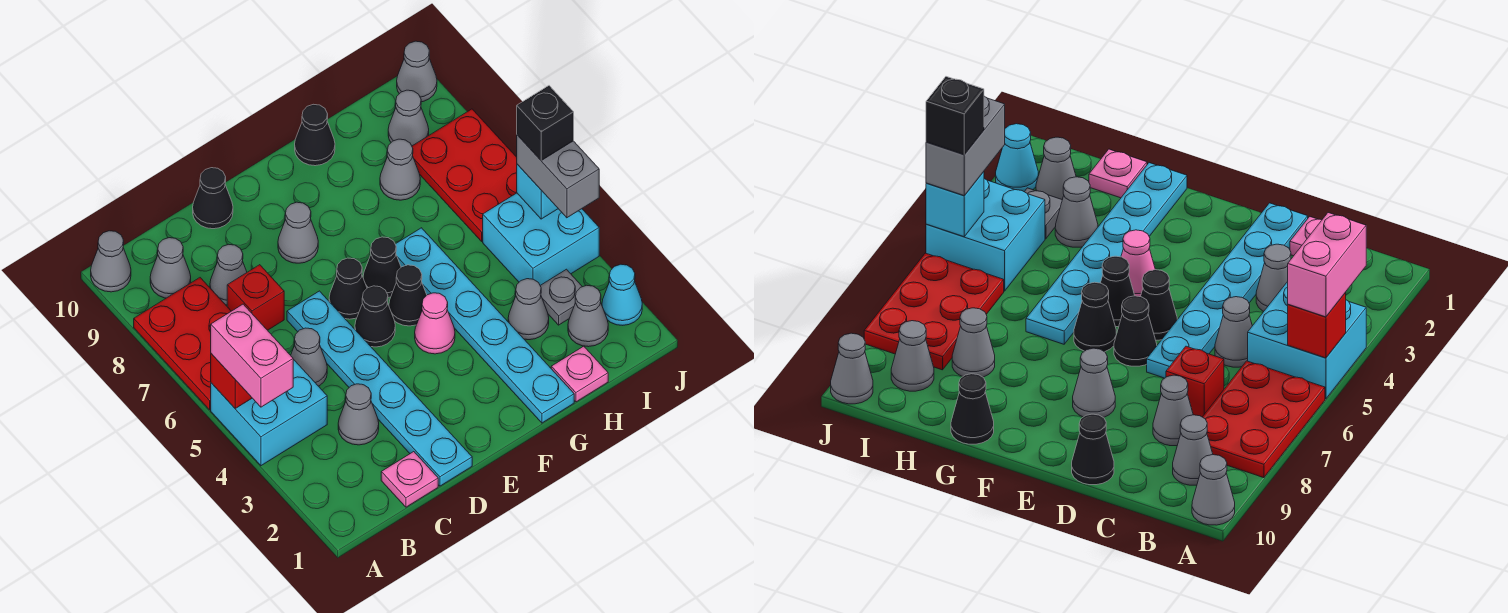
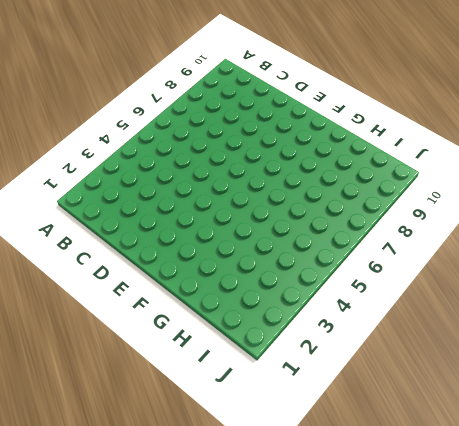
none -> cyan 2x2 brick [211,359,327,466]
none -> red 2x3 plate [134,278,231,410]
none -> grey 1x1 cone [91,231,131,292]
none -> grey 1x1 cone [150,238,191,298]

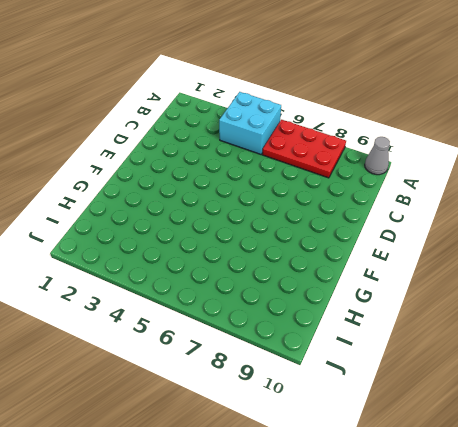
none -> grey 1x1 cone [150,238,191,298]
none -> pink 1x1 plate [381,452,438,507]
none -> grey 1x1 cone [338,384,379,445]
none -> grey 1x1 cone [291,328,327,386]

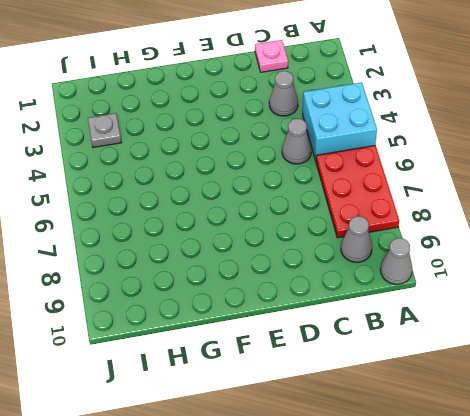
none -> red 1x1 brick [227,265,284,330]
none -> grey 1x1 cone [210,244,247,305]
none -> cyan 1x6 plate [287,291,472,486]
none -> black 1x1 cone [193,168,233,229]

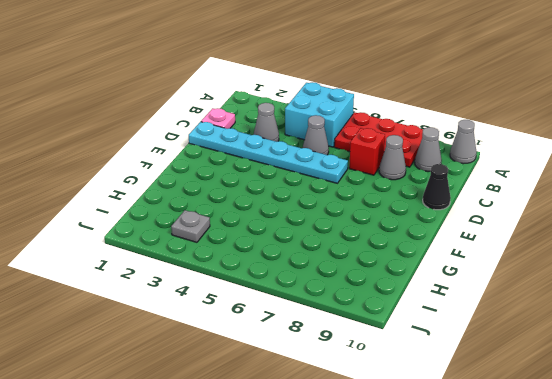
none -> black 1x1 cone [355,286,395,347]
none -> black 1x1 cone [329,258,367,319]
none -> grey 1x1 cone [278,202,318,263]
none -> pink 1x1 cone [415,293,455,354]

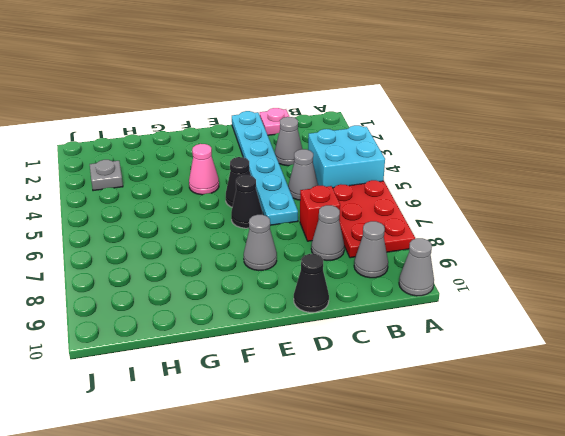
none -> black 1x1 cone [389,265,427,326]
none -> black 1x1 cone [363,237,401,298]
none -> cyan 1x6 plate [395,228,574,423]
none -> black 1x1 cone [295,104,335,166]

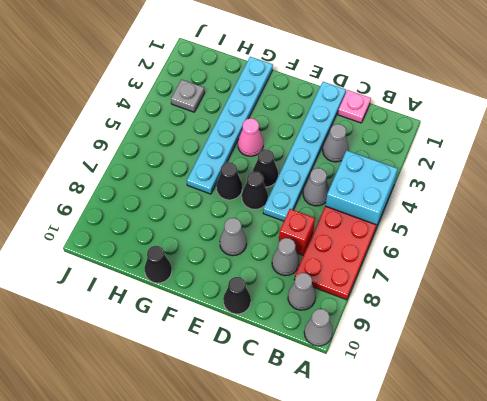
none -> black 1x1 cone [389,265,427,326]
none -> pink 1x1 plate [551,346,608,402]
none -> grey 1x1 cone [508,279,549,340]
none -> grey 1x1 cone [380,139,420,200]

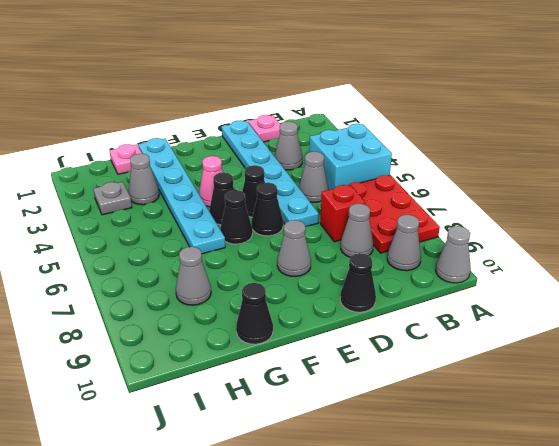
none -> grey 1x1 cone [568,285,608,347]
none -> cyan 2x2 brick [483,193,599,285]
none -> red 2x3 plate [412,109,517,241]
none -> grey 1x1 cone [388,90,429,146]

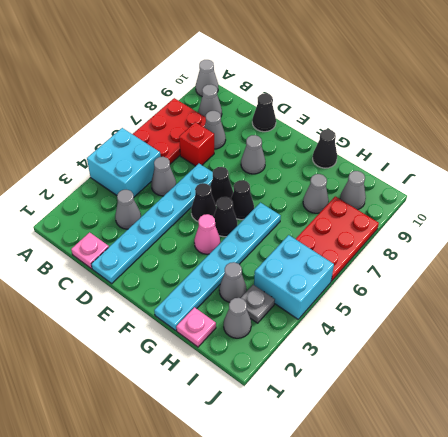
none -> cyan 1x1 cone [602,264,642,325]
none -> grey 1x1 cone [397,41,437,102]
none -> red 1x1 brick [211,354,252,408]
none -> cyan 1x1 brick [517,164,558,219]

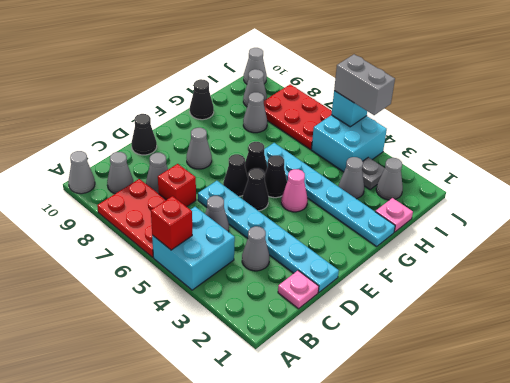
none -> cyan 1x1 cone [602,264,642,325]
none -> pink 1x2 brick [211,304,293,407]
none -> black 1x1 brick [517,86,574,160]

